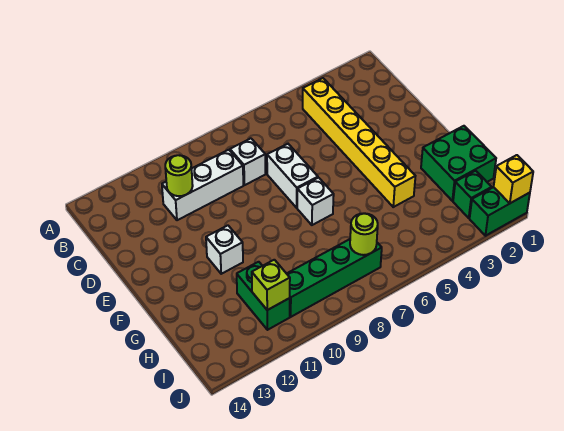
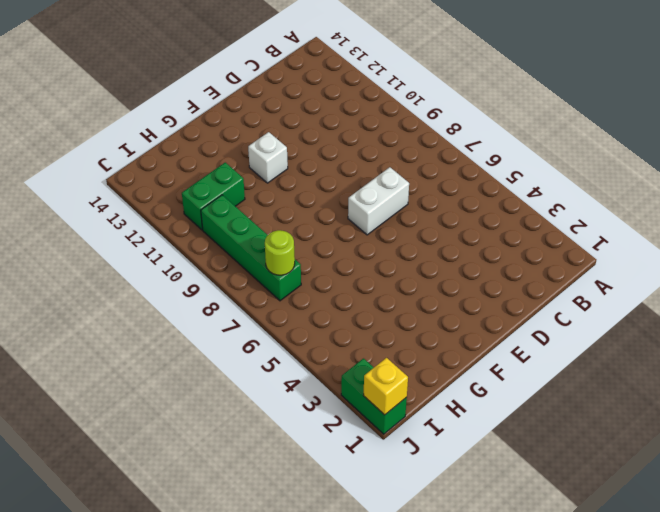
none -> yellow 1x6 brick [303,78,415,207]
none -> white 1x1 brick [230,138,266,185]
none -> white 1x3 brick [162,150,243,220]

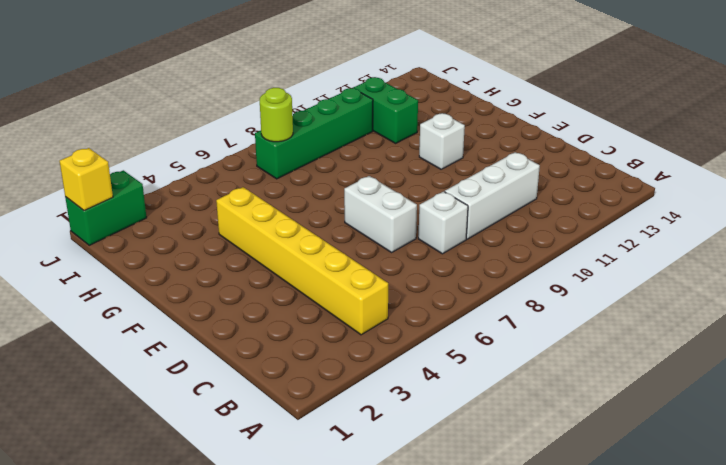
none -> white 1x1 brick [297,178,334,225]
none -> green 2x2 brick [421,126,496,201]
none -> green 1x1 brick [453,171,492,218]

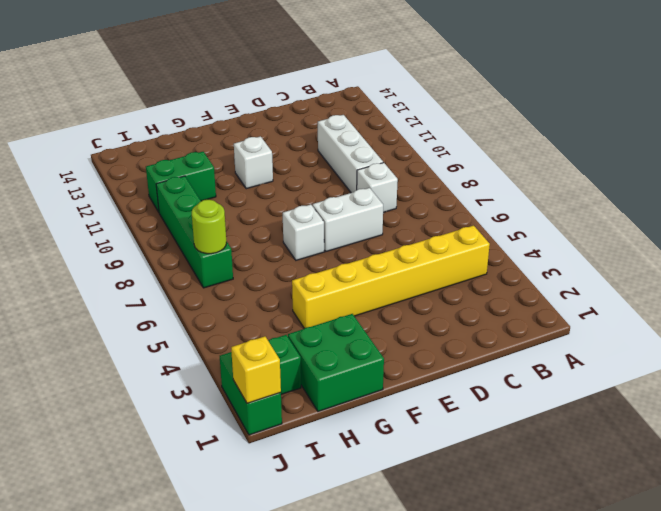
none -> lime 1x1 round brick [165,155,193,196]
none -> lime 1x1 brick [252,260,290,310]

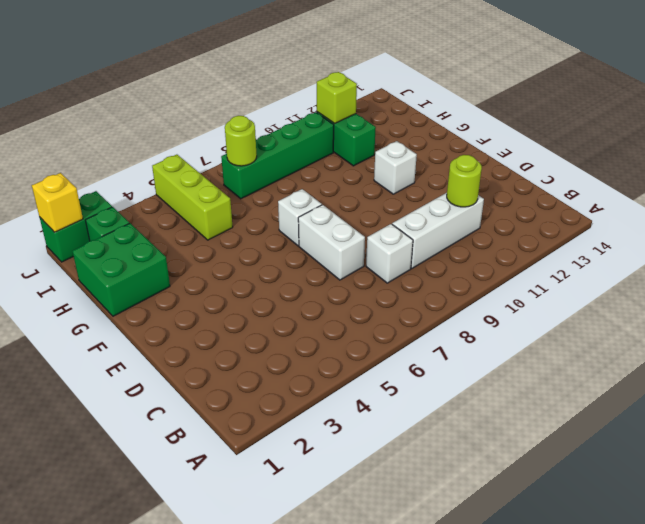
lime 1x3 brick [152,155,233,240] -> none
none -> yellow 1x6 brick [303,78,415,207]

